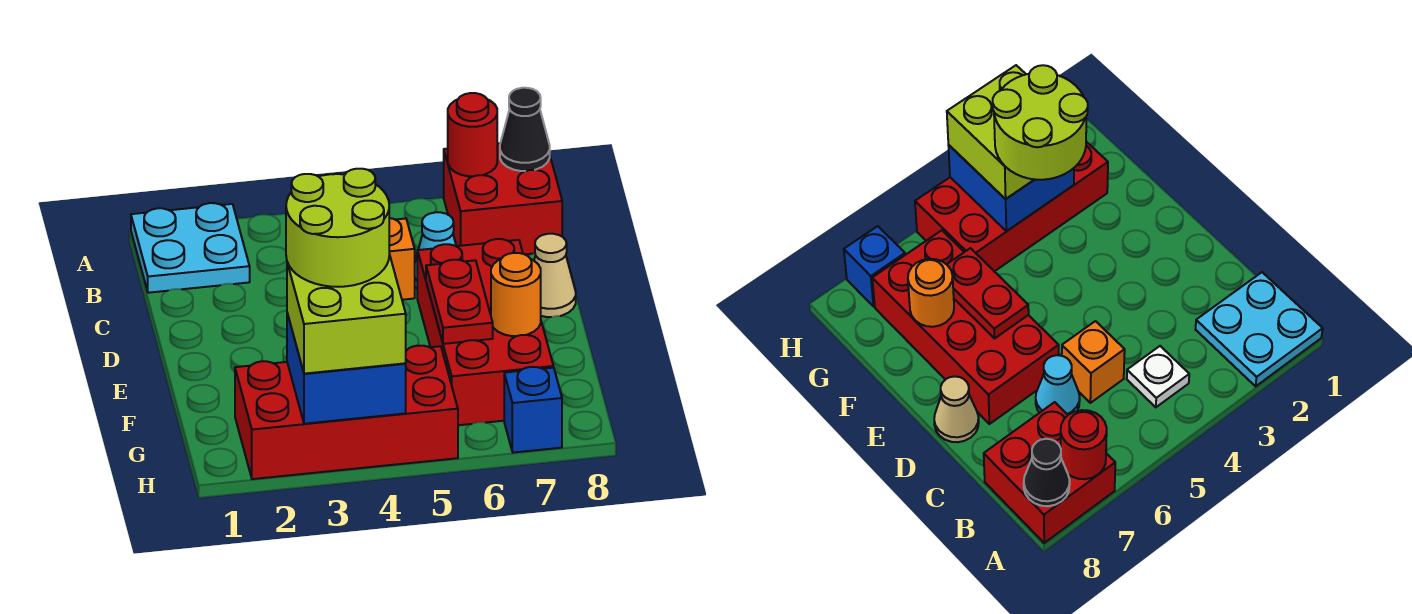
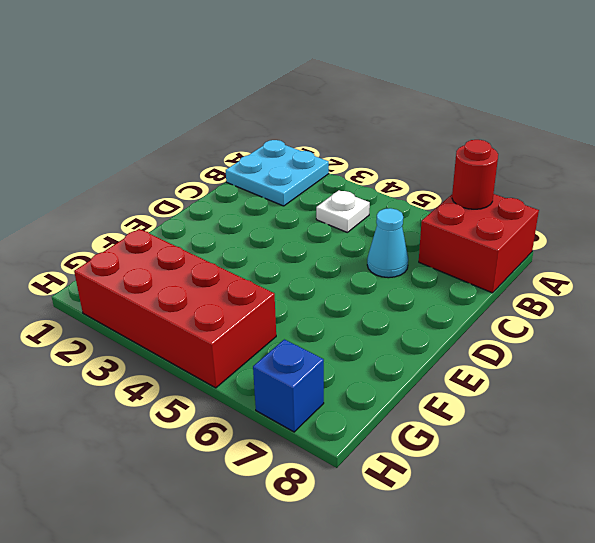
none -> orange 1x1 brick [389,218,415,300]
none -> red 2x4 brick [417,239,553,425]
none -> tan 1x1 cone [534,234,576,317]

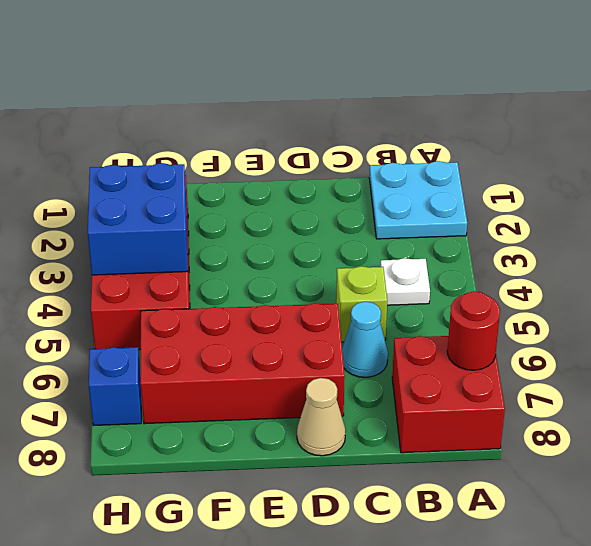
lime 1x1 brick [336,266,387,342] -> orange 1x1 brick [389,218,415,300]
none -> black 1x1 cone [500,88,550,171]
none -> red 1x2 plate [426,260,493,344]
none -> orange 1x1 round brick [491,253,541,336]

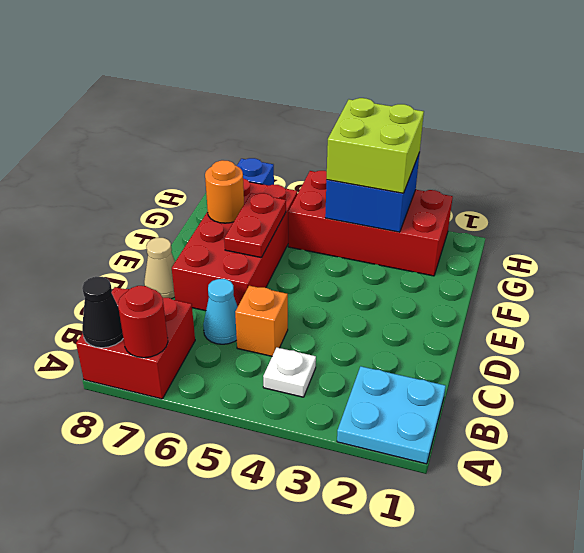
none -> lime 2x2 round brick [286,169,389,287]

